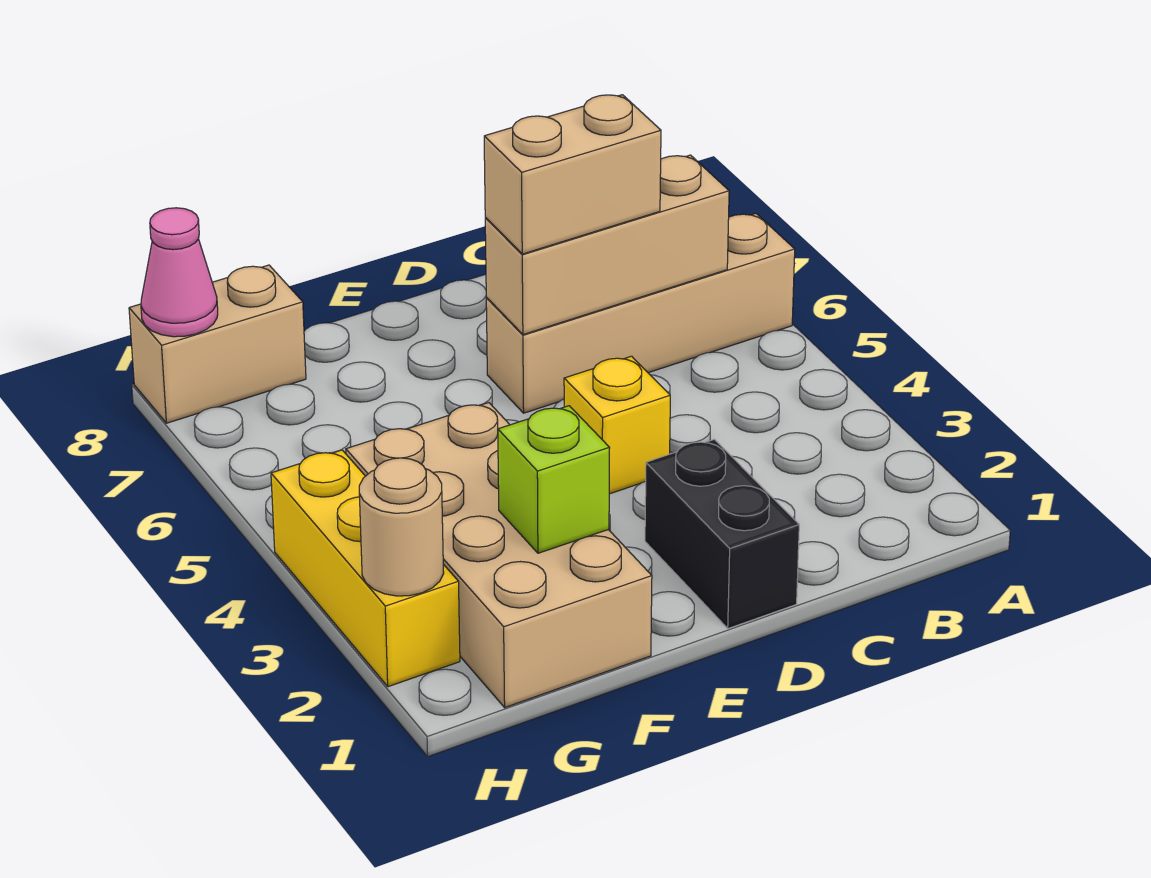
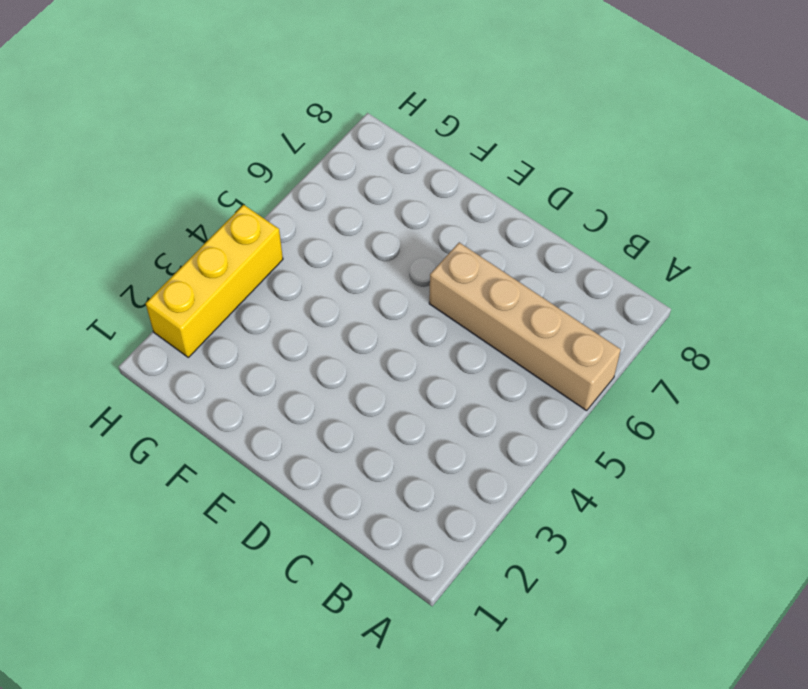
none -> black 1x2 brick [645,439,799,629]
none -> yellow 1x1 brick [564,356,670,494]

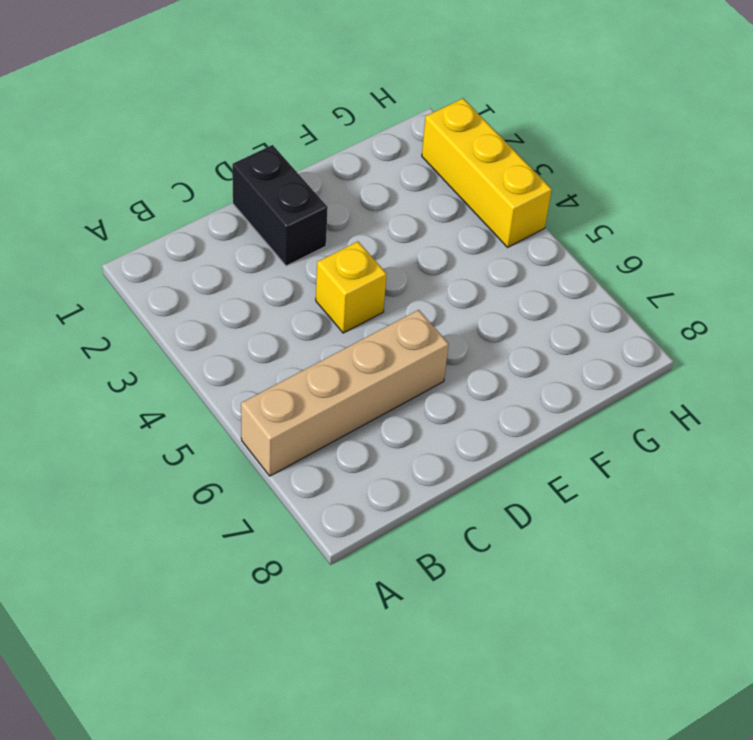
none -> tan 2x4 brick [346,403,652,707]
none -> tan 1x2 brick [129,265,306,423]

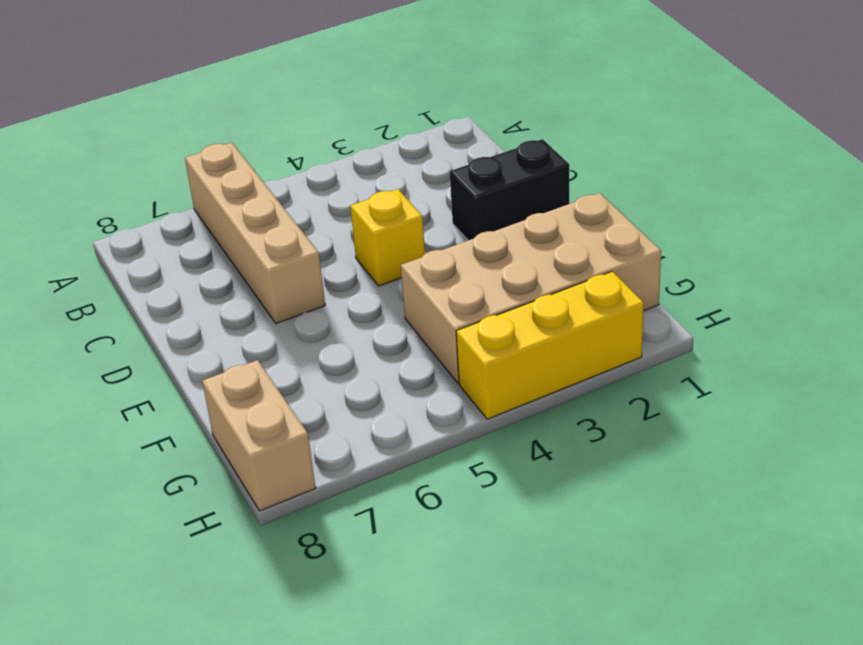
none -> tan 1x3 brick [485,155,729,335]
none -> lime 1x1 brick [498,406,610,553]

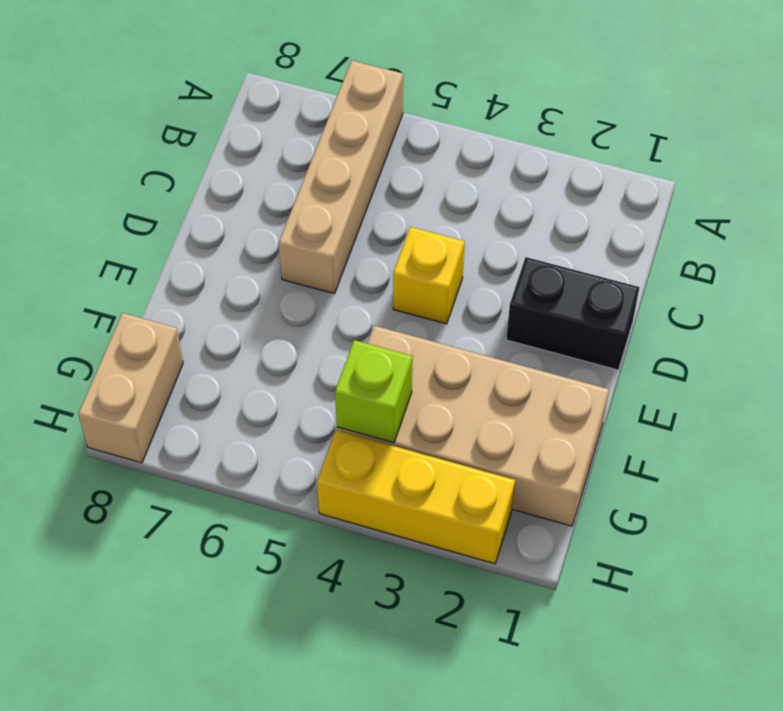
lime 1x1 brick [335,340,413,443] -> lime 1x1 brick moved to [498,406,610,553]
none -> tan 1x3 brick [485,155,729,335]
none -> tan 1x1 round brick [359,458,444,596]

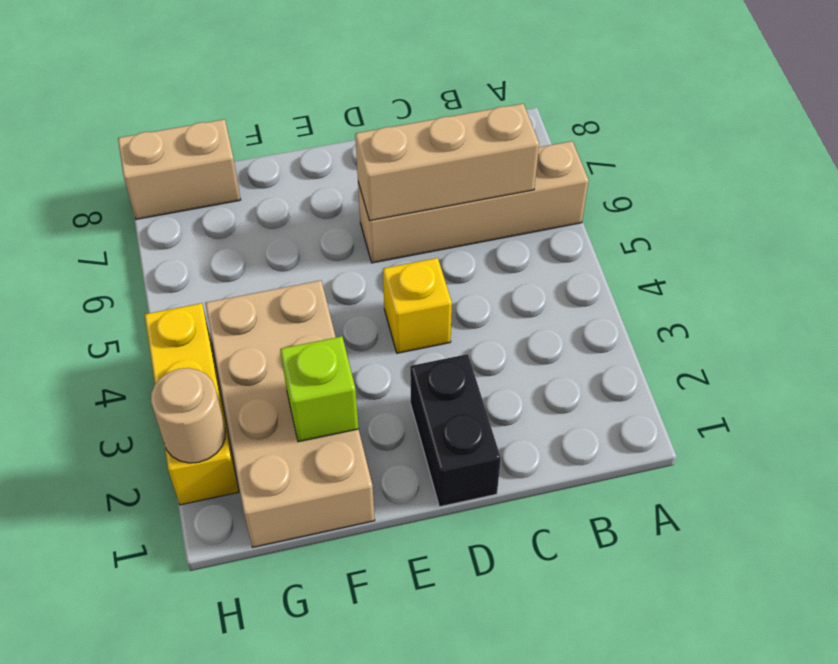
none -> pink 1x1 cone [141,208,218,337]
none -> tan 1x2 brick [484,95,661,254]

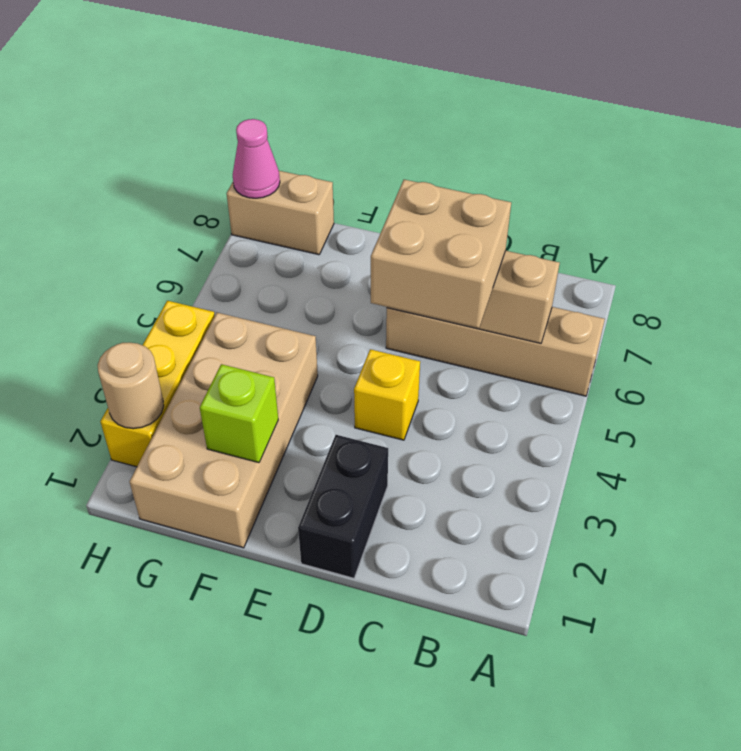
tan 2x2 brick [371,180,511,328] -> tan 1x2 brick [484,95,661,254]

